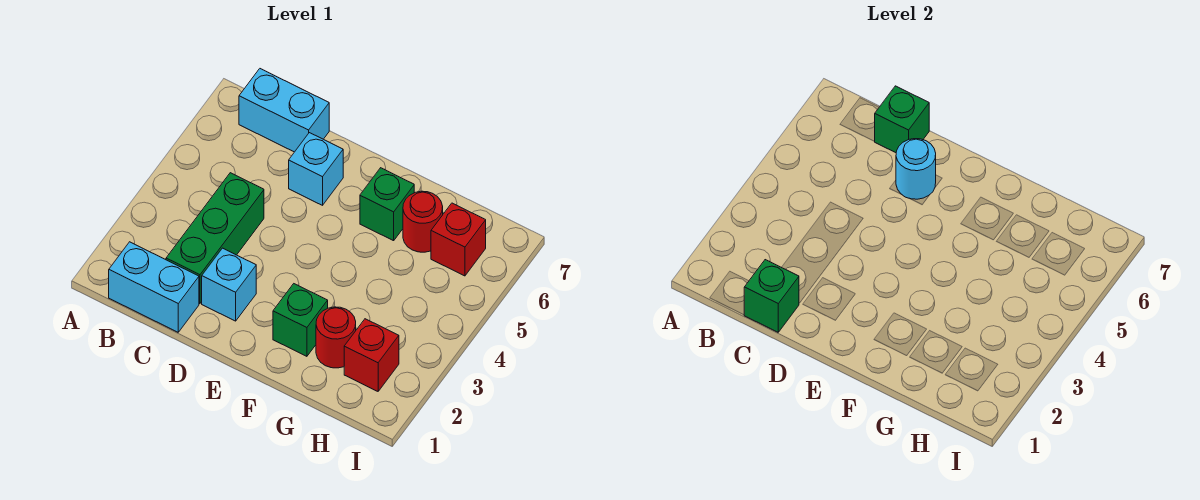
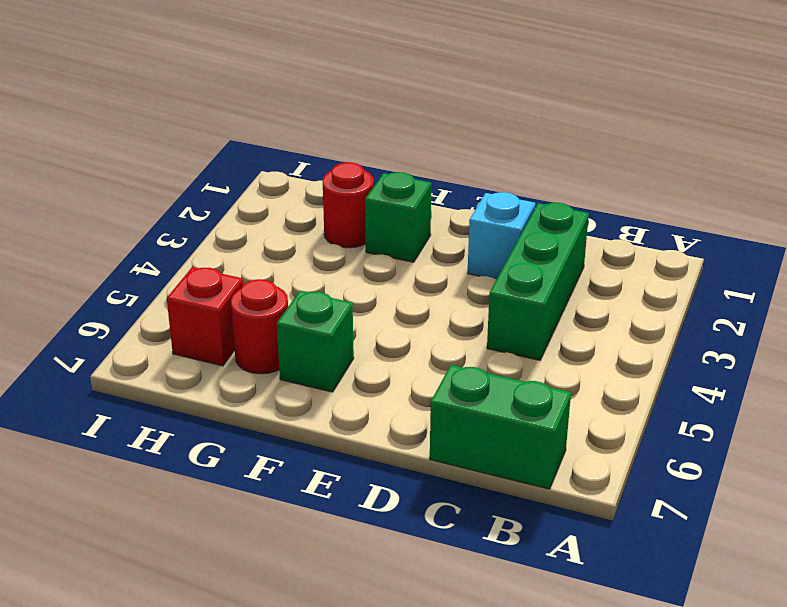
green 1x2 brick [430,365,571,489] -> cyan 1x2 brick [239,69,329,152]
none -> cyan 1x2 brick [109,242,199,332]
none -> cyan 1x1 brick [289,133,343,205]
none -> red 1x1 brick [344,319,399,391]

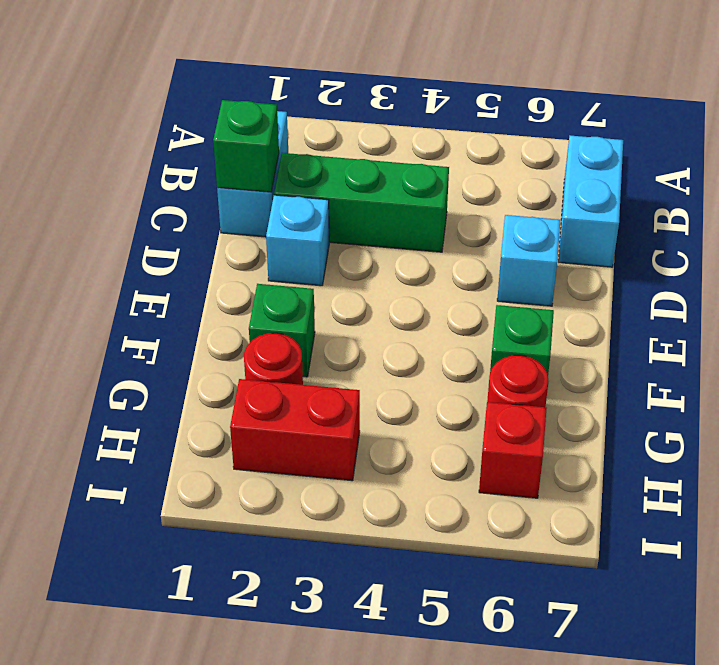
red 1x2 brick [230,379,360,481] -> red 1x1 brick [344,319,399,391]
none -> green 1x1 brick [874,86,929,153]
none -> cyan 1x1 round brick [896,139,936,199]

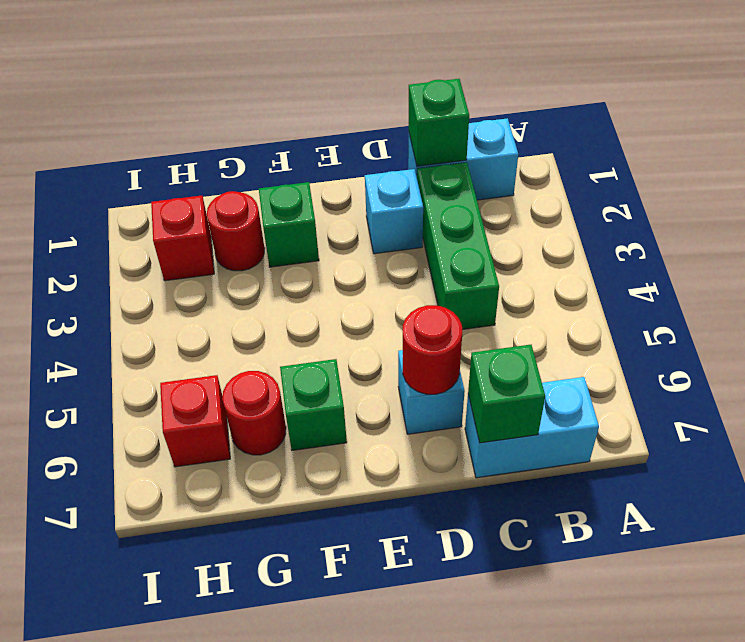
red 1x1 round brick [403,305,462,394] -> cyan 1x1 round brick [896,139,936,199]

